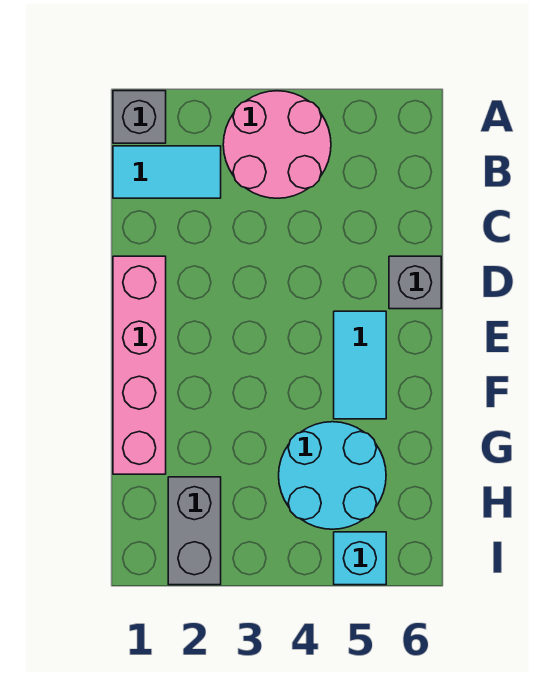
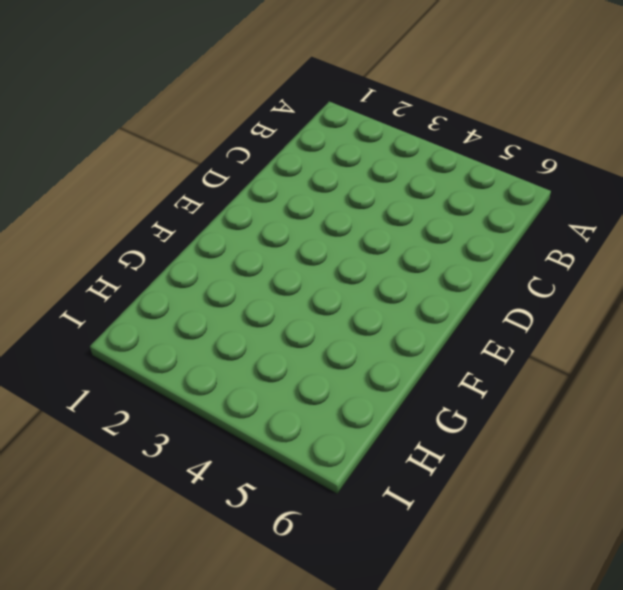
none -> grey 1x1 brick [113,91,166,143]
none -> pink 2x2 round brick [223,91,331,198]

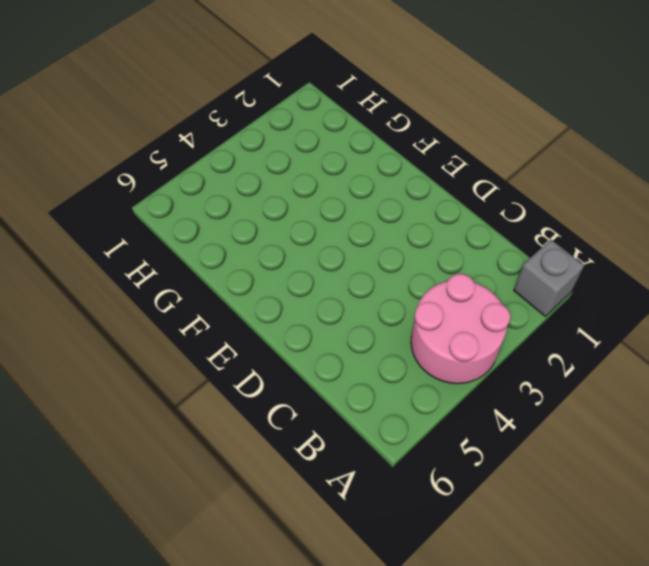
none -> cyan 1x2 tile [113,146,221,198]
none -> pink 1x4 brick [113,256,166,474]

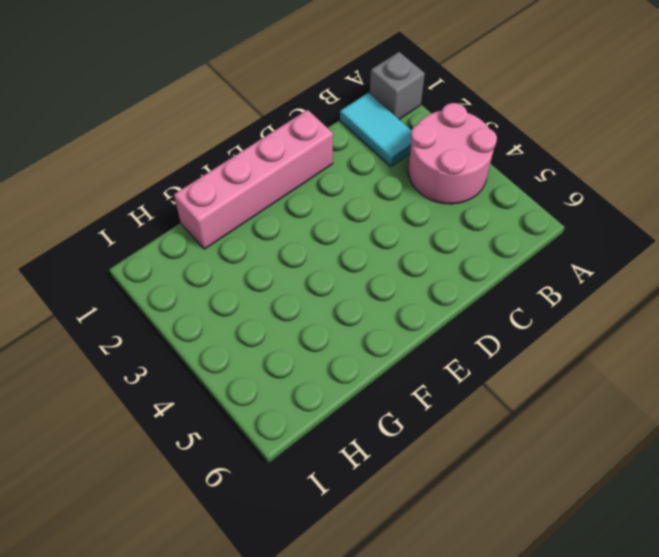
none -> grey 1x1 brick [389,256,441,309]
none -> cyan 1x2 tile [334,311,386,419]

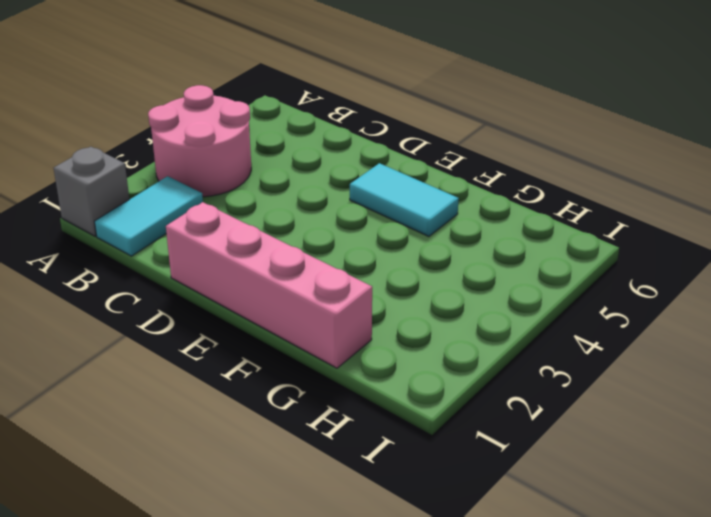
none -> grey 1x1 brick [389,256,441,309]
none -> cyan 2x2 round brick [279,422,386,529]

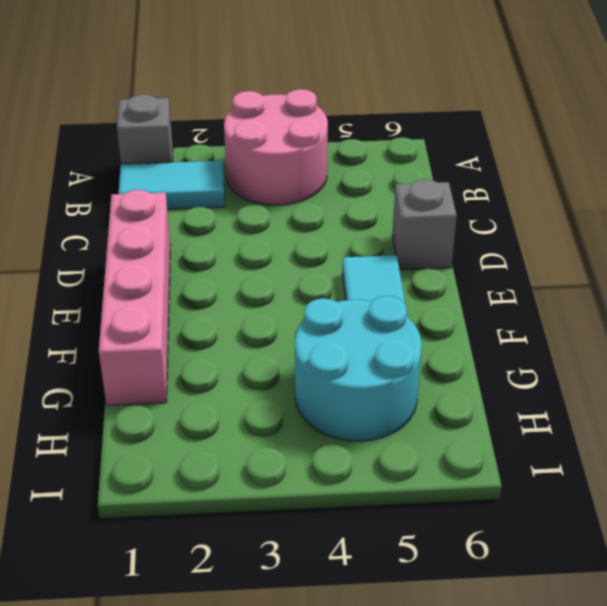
none -> grey 1x2 brick [168,477,221,585]
none -> cyan 1x1 brick [334,532,386,585]

